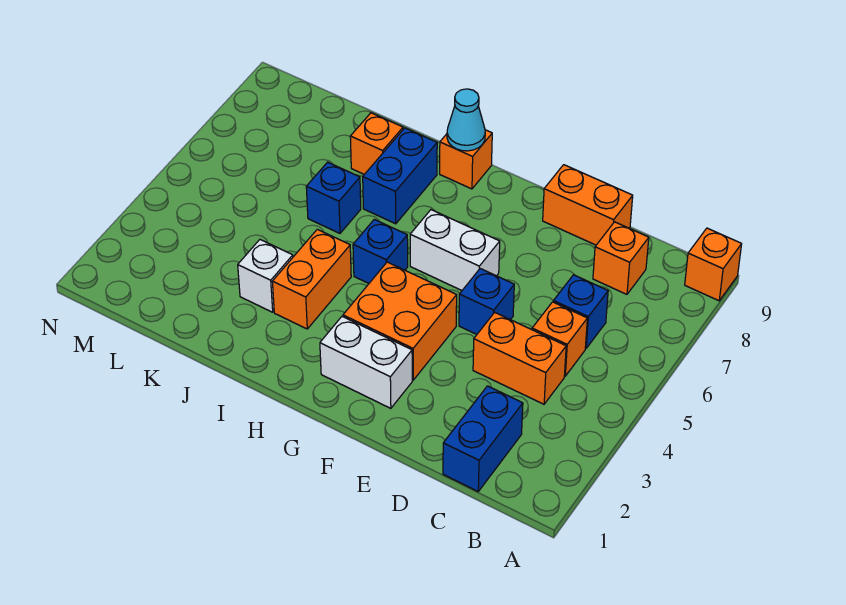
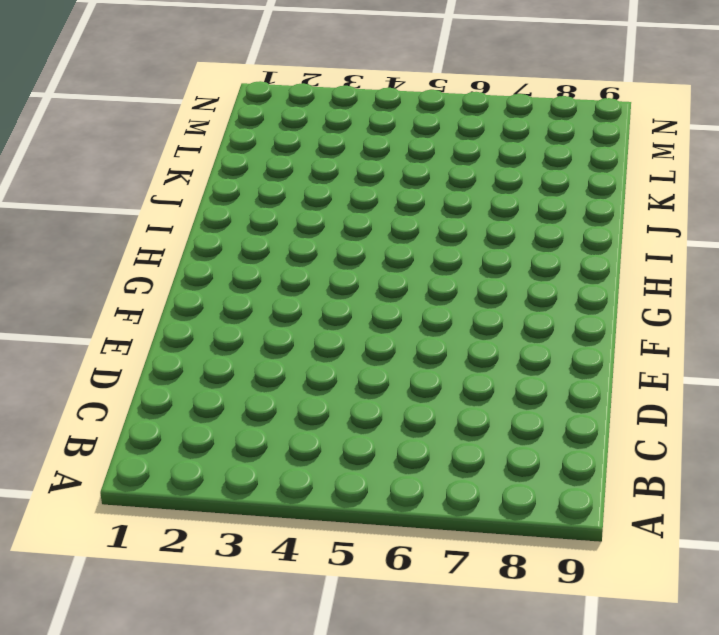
none -> orange 1x1 brick [685,228,742,301]
none -> blue 1x2 brick [443,386,523,491]
none -> orange 1x2 brick [473,312,566,404]

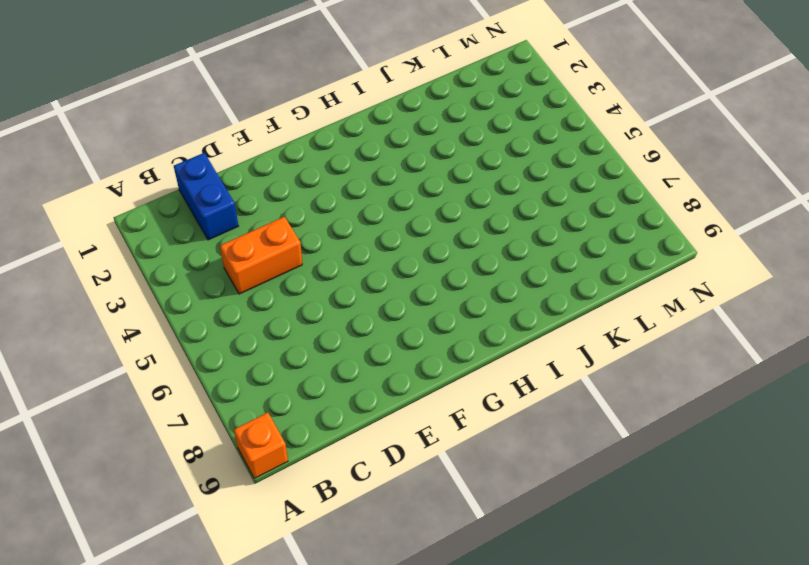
none -> orange 1x1 brick [532,302,587,376]
none -> blue 1x1 brick [553,275,608,348]
none -> orange 1x1 brick [593,222,649,294]

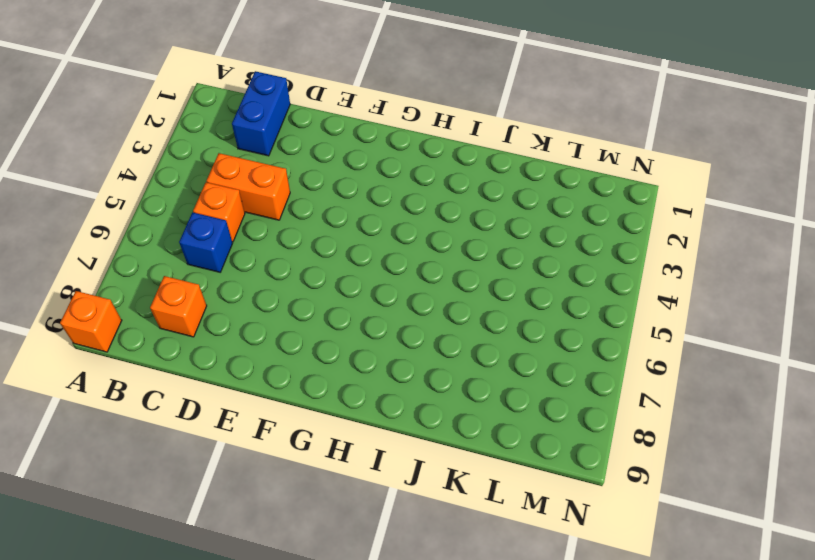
none -> orange 1x2 brick [543,165,633,245]
none -> blue 1x1 brick [459,269,514,334]
none -> white 1x2 brick [320,317,412,408]

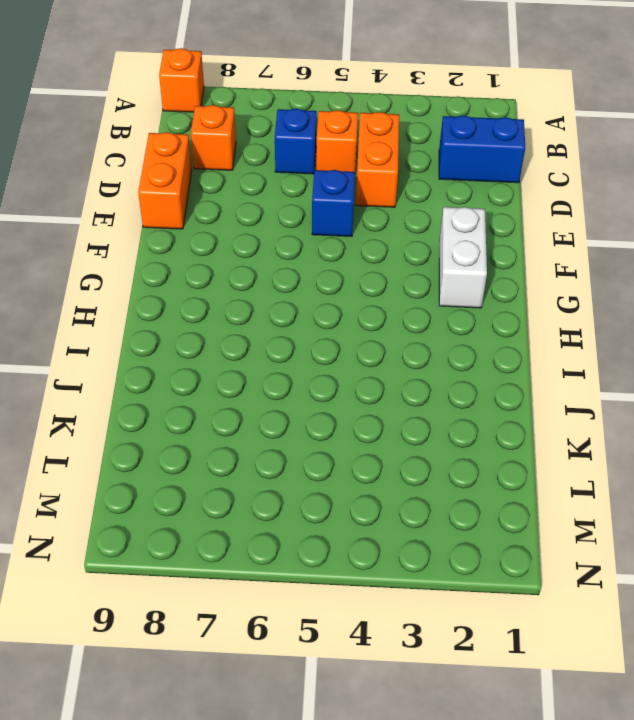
none -> orange 2x2 brick [343,262,457,380]
none -> white 1x2 brick [410,210,500,290]
none -> blue 1x1 brick [353,219,408,283]

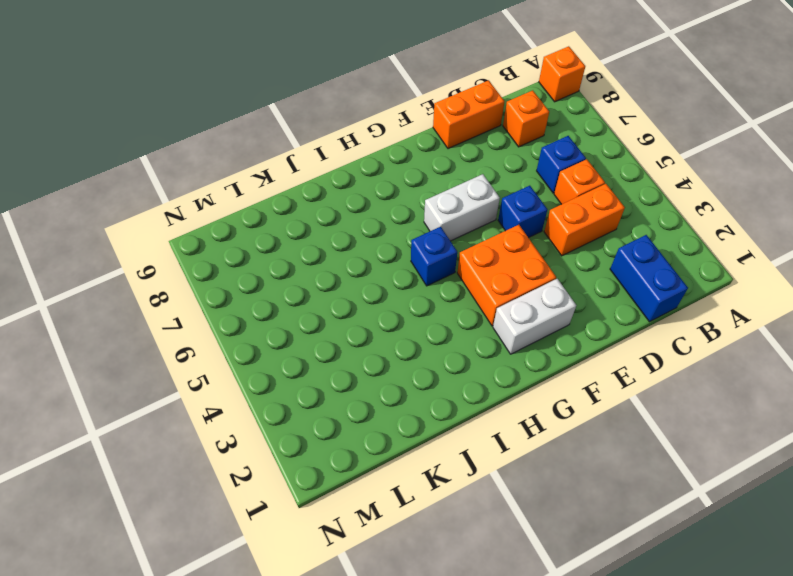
none -> orange 1x1 brick [440,130,492,189]
none -> orange 1x2 brick [272,229,351,329]
none -> blue 1x2 brick [363,128,437,224]

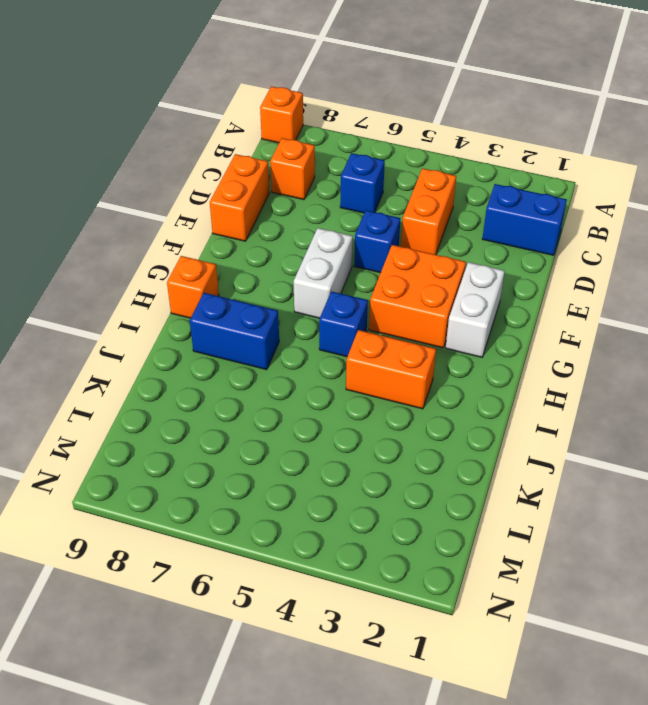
none -> orange 1x1 brick [532,302,587,376]
none -> white 1x1 brick [238,240,293,312]
none -> blue 1x1 brick [306,162,361,233]

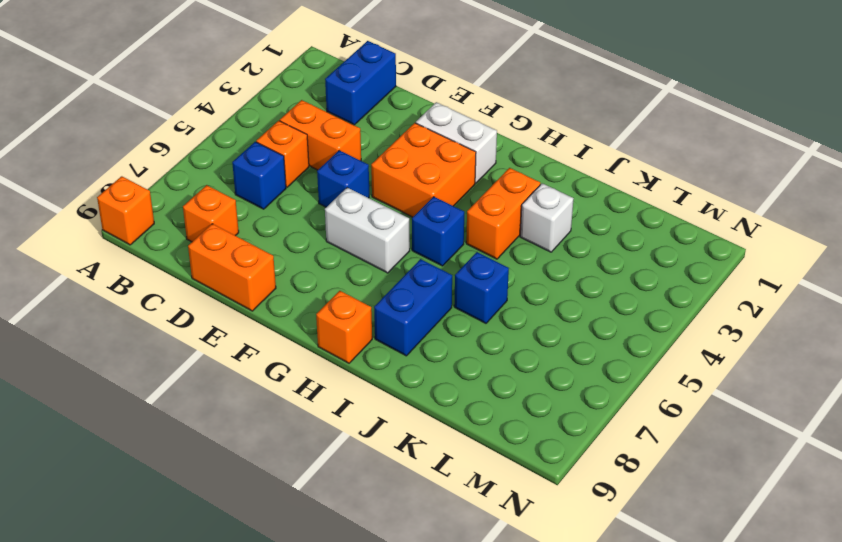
none -> orange 1x1 brick [350,113,403,174]
none -> cyan 1x1 cone [447,89,485,151]

